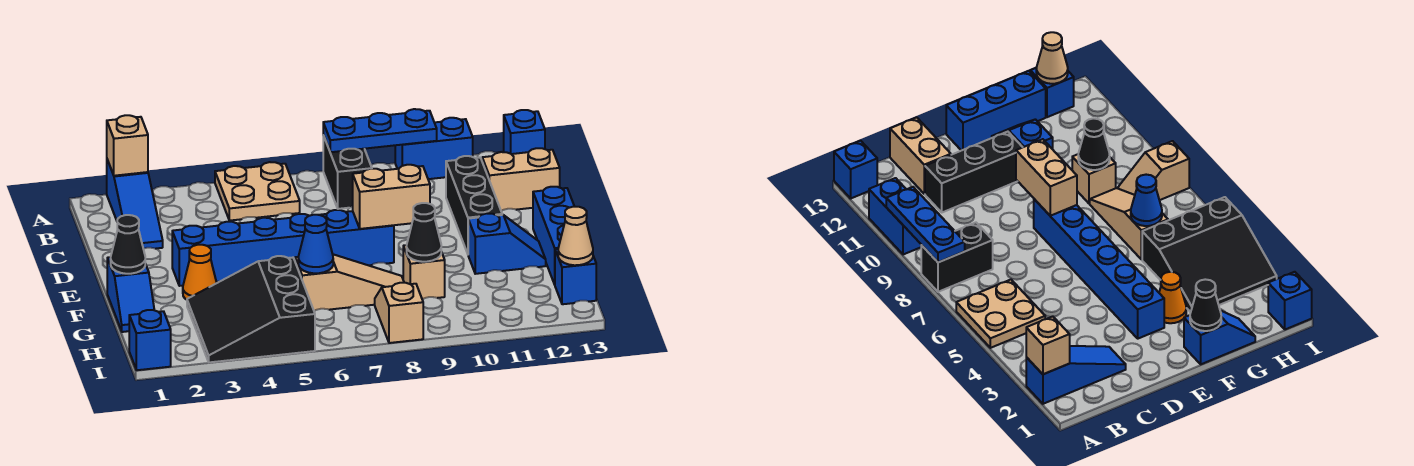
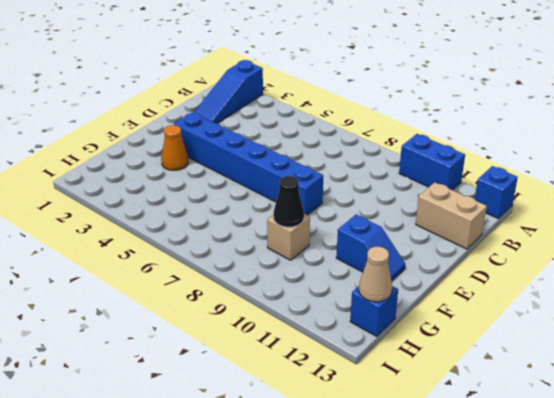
none -> tan 2x2 plate [215,162,300,221]
none -> black 1x2 brick [323,136,372,209]
none -> black 1x3 brick [446,156,502,254]

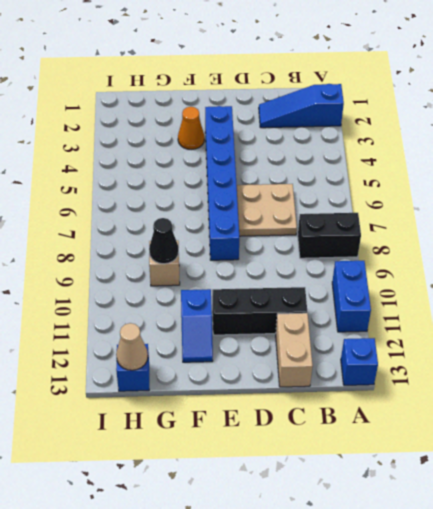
tan 2x2 plate [237,184,297,236] -> tan 2x2 plate moved to [215,162,300,221]
none -> blue 1x3 brick [533,187,574,284]
none -> blue 1x2 slope [107,257,154,332]
none -> black 3x3 slope [187,256,315,362]

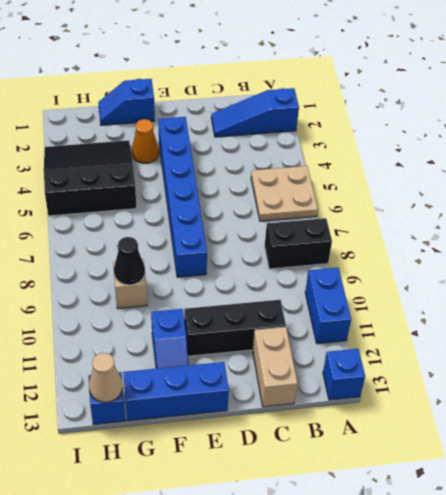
none -> tan 1x3 slope [295,254,404,311]
none -> tan 1x2 slope [375,283,423,343]
none -> blue 1x1 brick [129,310,171,370]

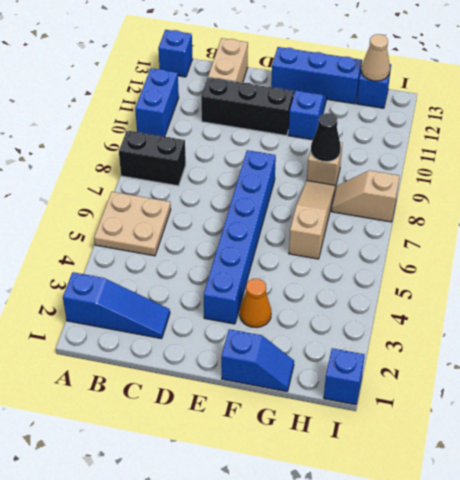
none -> black 3x3 slope [187,256,315,362]
none -> tan 1x1 brick [107,115,148,176]
none -> blue 1x3 plate [323,109,437,152]

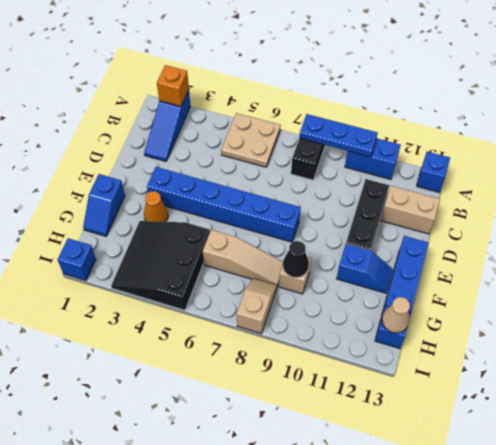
orange 1x1 brick [157,65,189,106] -> tan 1x1 brick [107,115,148,176]
none -> tan 1x2 brick [353,165,430,229]
none -> black 1x1 cone [111,215,145,274]
none -> blue 1x1 cone [298,215,333,273]

